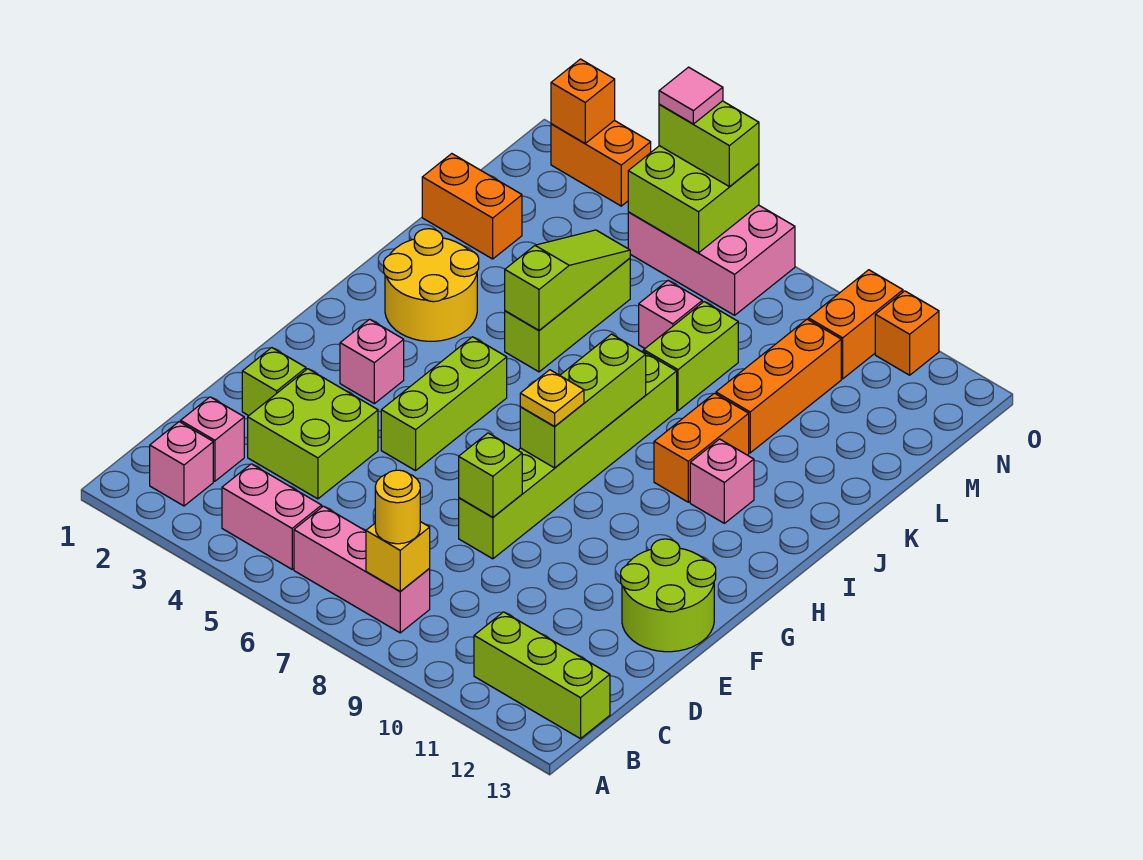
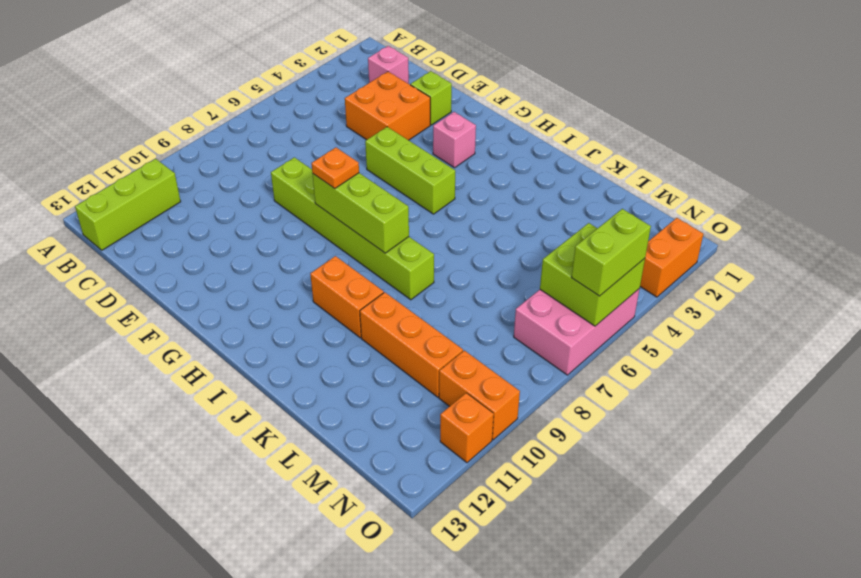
orange 2x2 brick [345,72,430,140] -> lime 2x2 brick [248,369,378,499]
orange 1x1 plate [311,147,359,189] -> yellow 1x1 plate [520,370,584,427]
none -> pink 1x1 brick [150,422,213,506]
none -> pink 1x2 brick [222,464,322,569]
none -> pink 1x3 brick [294,506,430,633]
none -> lime 2x2 round brick [621,539,716,652]

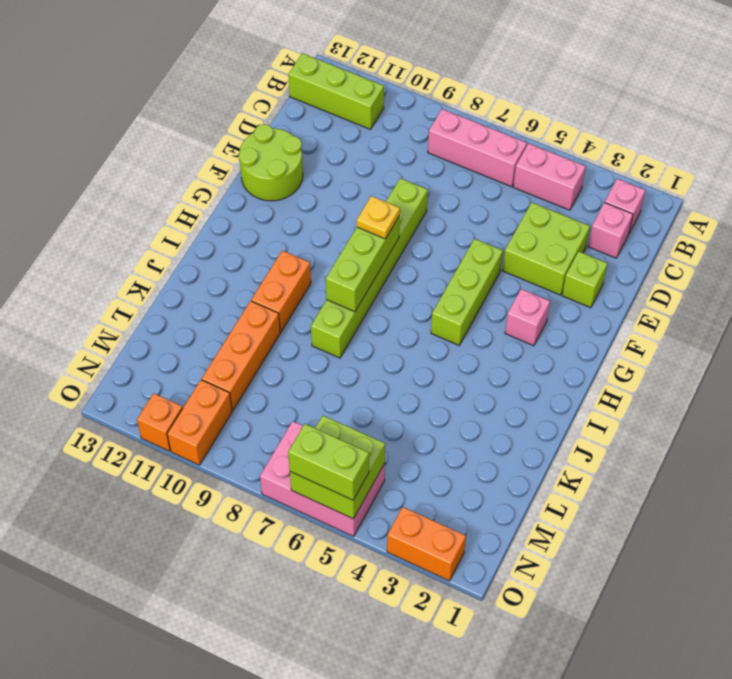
none -> yellow 2x2 round brick [384,229,479,341]
none -> pink 1x1 brick [690,439,754,523]
none -> lime 1x3 brick [505,258,630,372]
none -> lime 1x2 brick [644,302,738,411]

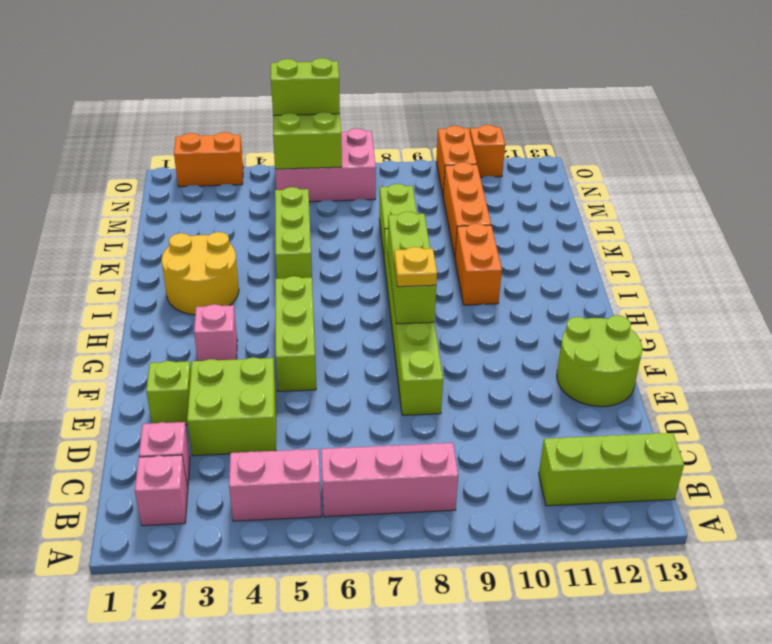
none -> pink 1x1 brick [690,439,754,523]
none -> orange 1x2 brick [422,154,522,259]
none -> pink 1x1 brick [639,281,702,348]
none -> yellow 1x1 brick [366,522,430,591]

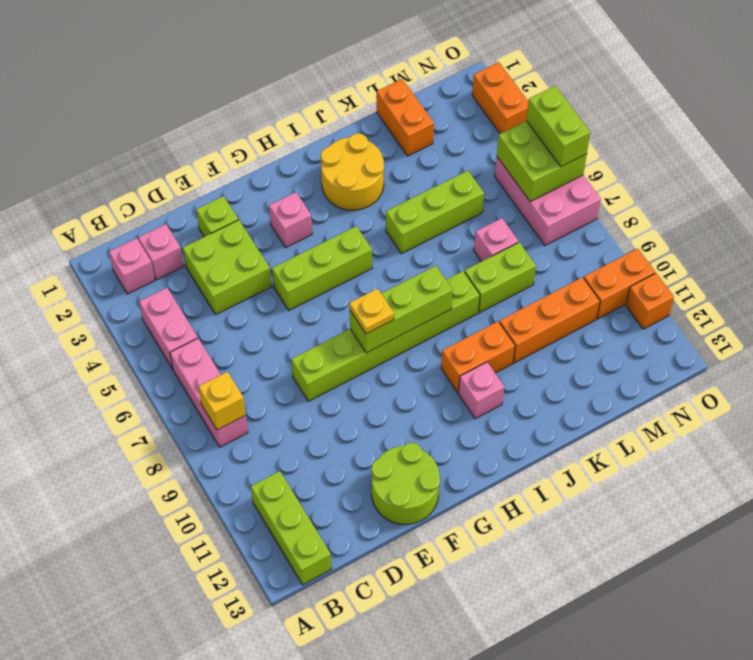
none -> lime 1x1 brick [459,433,522,517]
none -> lime 1x3 slope [505,230,630,330]
none -> orange 1x1 brick [551,59,615,143]
none -> yellow 1x1 round brick [375,470,420,544]

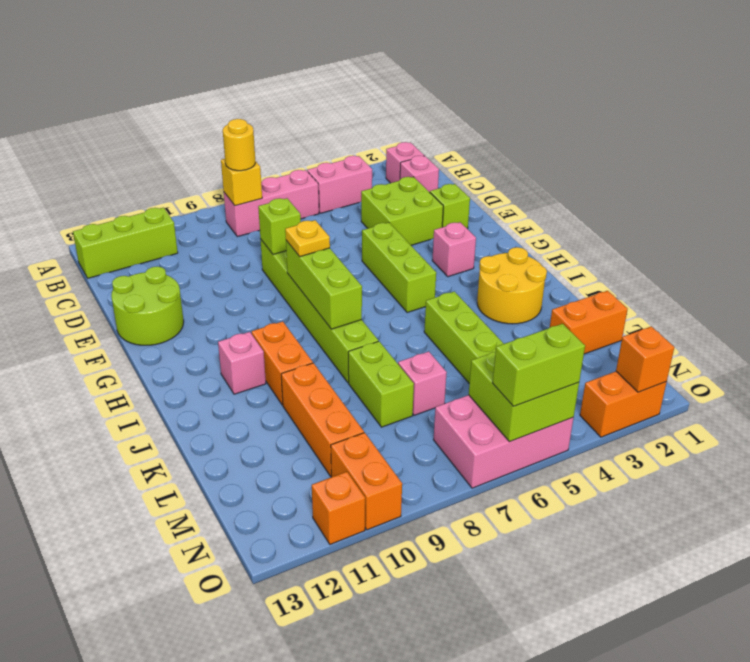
none -> lime 1x3 slope [505,230,630,330]
none -> pink 1x1 tile [659,67,723,124]

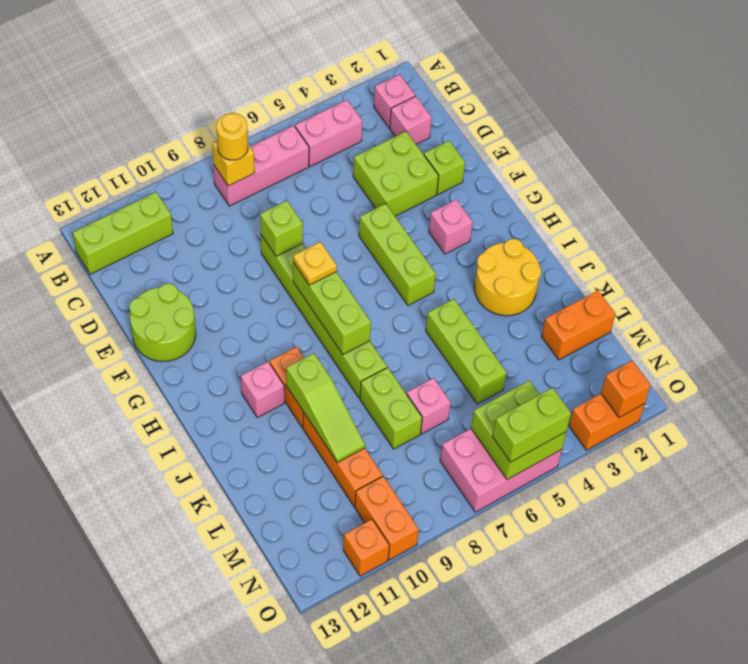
lime 1x3 slope [286,353,365,463] -> lime 1x3 slope moved to [505,230,630,330]
none -> pink 1x1 tile [659,67,723,124]

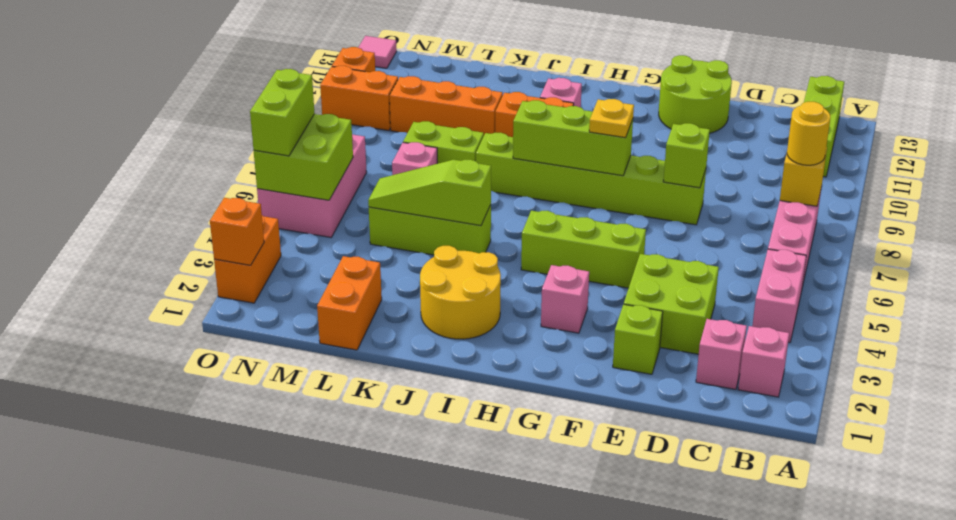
pink 1x1 tile [358,36,397,68] -> pink 1x1 tile moved to [659,67,723,124]

